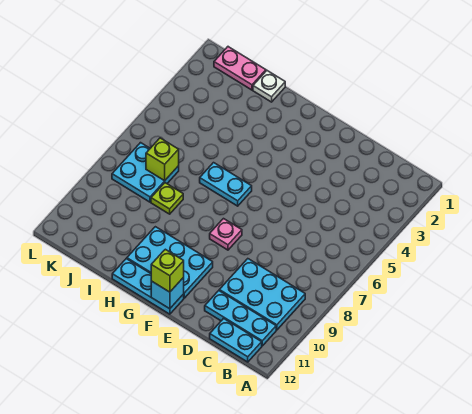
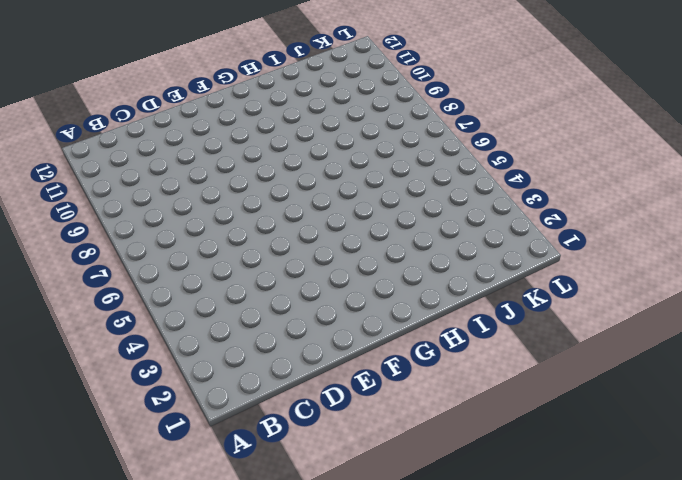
none -> cyan 2x3 plate [219,259,305,330]
none -> cyan 1x3 plate [205,291,276,346]
none -> cyan 1x2 plate [210,318,262,362]

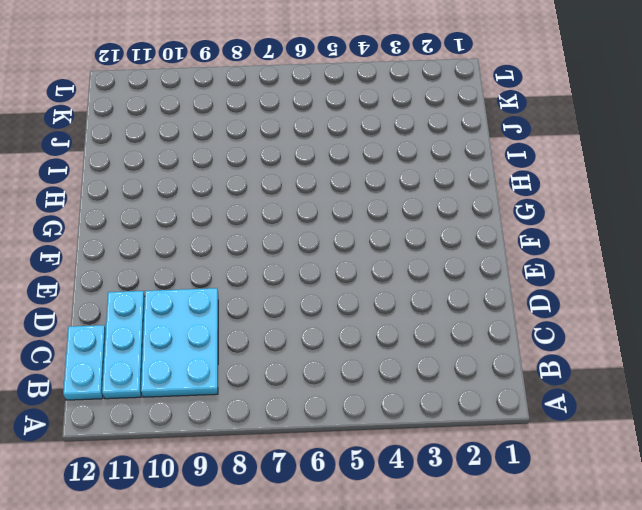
none -> pink 1x1 plate [210,219,242,250]
none -> cyan 2x3 plate [127,227,213,298]
none -> cyan 1x3 plate [112,259,184,314]

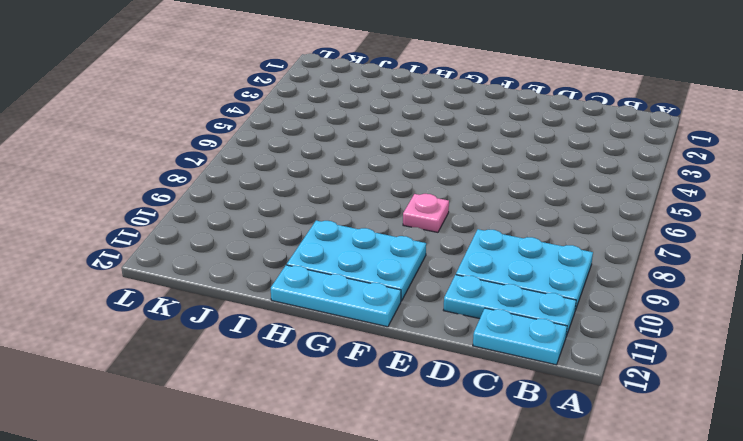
none -> cyan 1x2 plate [200,163,252,206]
none -> white 1x1 plate [253,71,285,102]
none -> lime 1x1 plate [151,183,183,214]

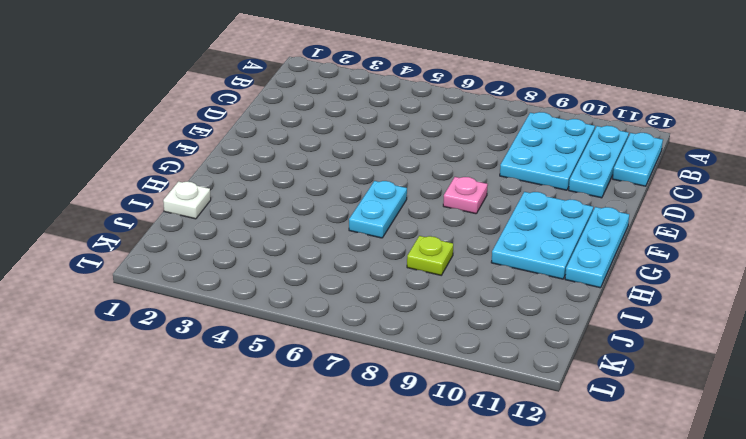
none -> pink 1x2 plate [214,47,266,90]
none -> cyan 2x2 plate [112,143,179,202]
none -> cyan 1x1 brick [151,277,184,309]

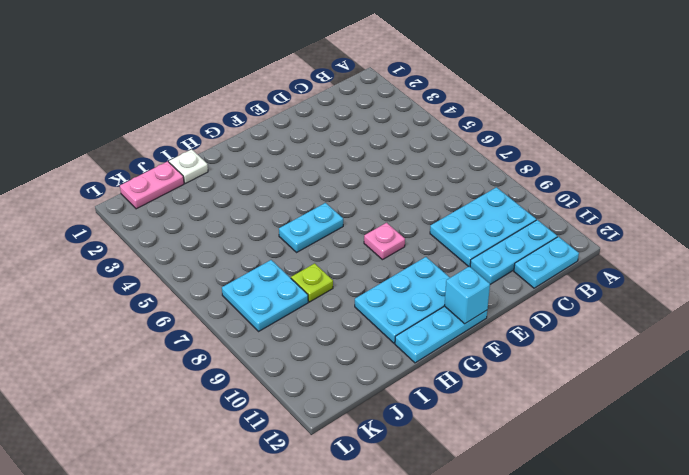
none -> lime 1x1 brick [146,138,179,181]
none -> lime 1x1 brick [151,249,184,292]

